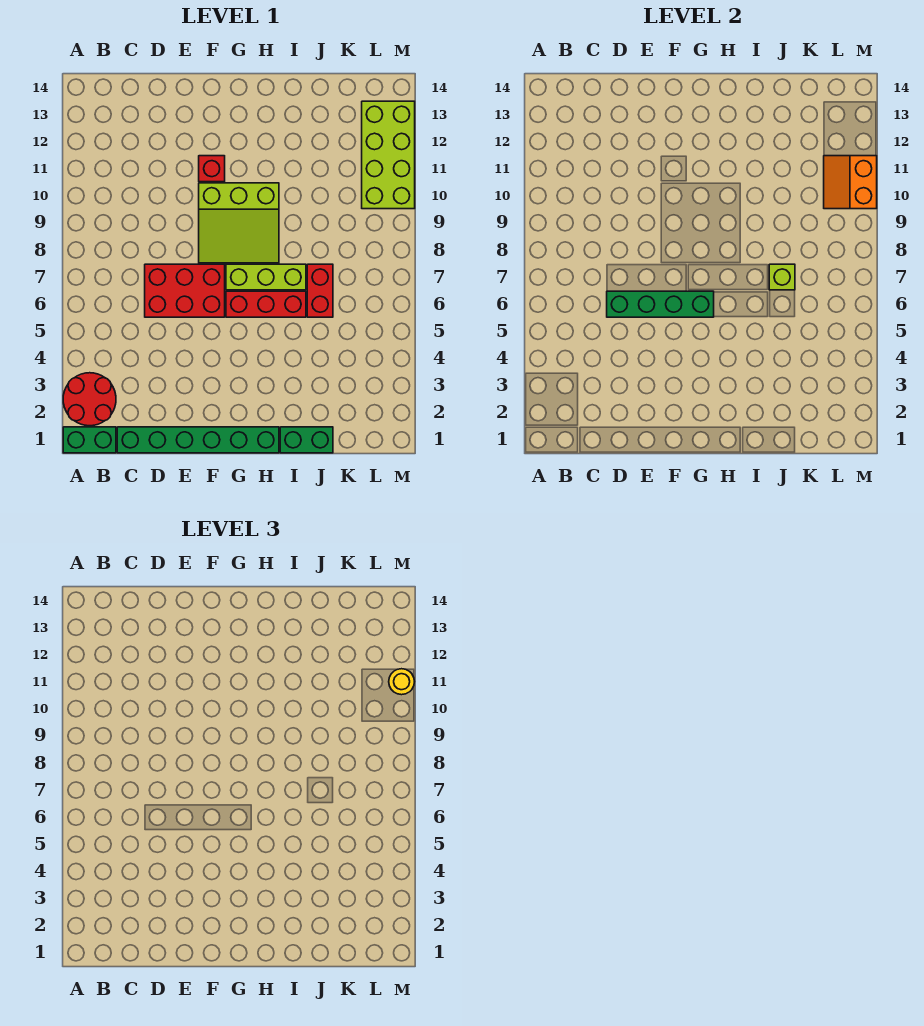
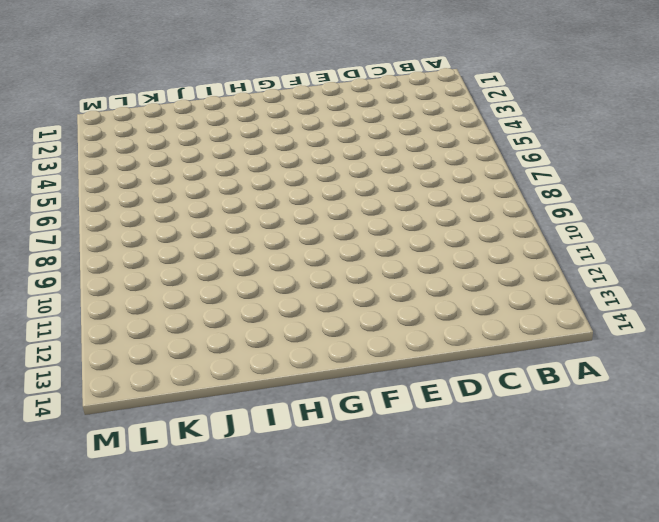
none -> green 1x2 brick [63,427,116,453]
none -> red 2x2 round brick [63,373,116,426]
none -> green 1x6 brick [117,427,279,453]

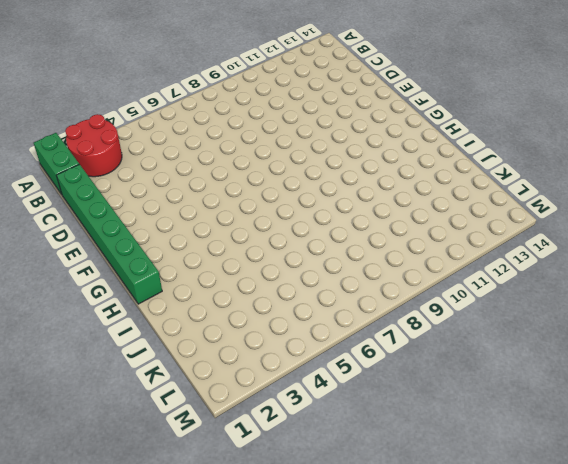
none -> red 2x3 brick [145,264,225,317]
none -> lime 3x3 slope [199,183,279,263]
none -> red 1x1 brick [199,156,225,182]

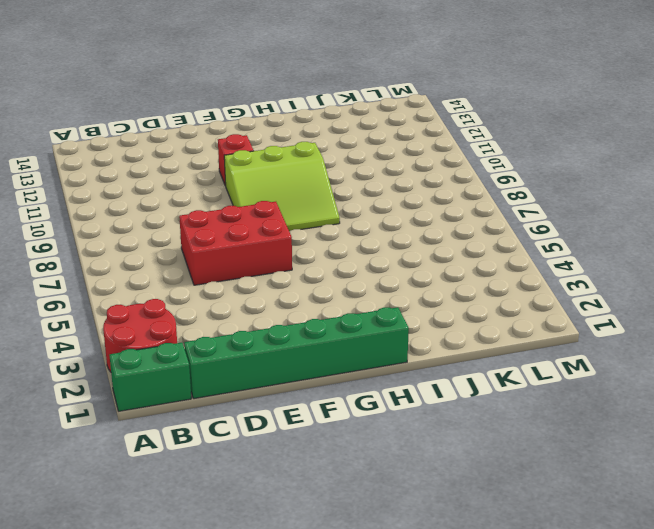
none -> red 1x3 brick [226,291,306,317]
none -> lime 1x3 brick [226,264,306,290]
none -> green 1x2 brick [280,427,333,453]

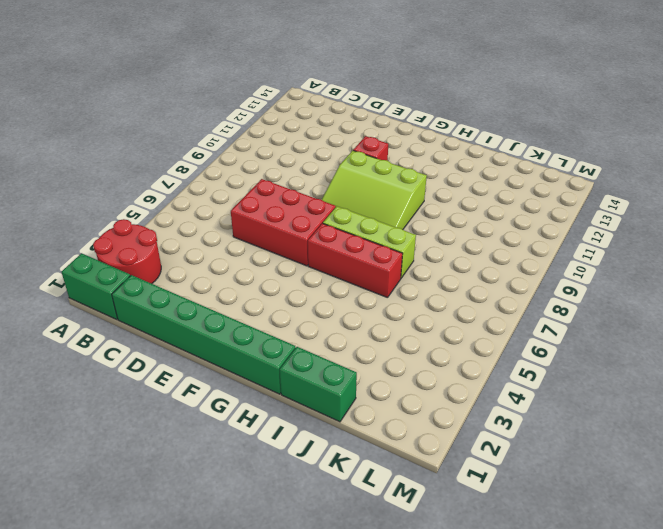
none -> red 1x2 brick [307,264,333,317]
none -> lime 2x4 brick [362,101,415,209]
none -> green 1x4 brick [607,291,714,317]

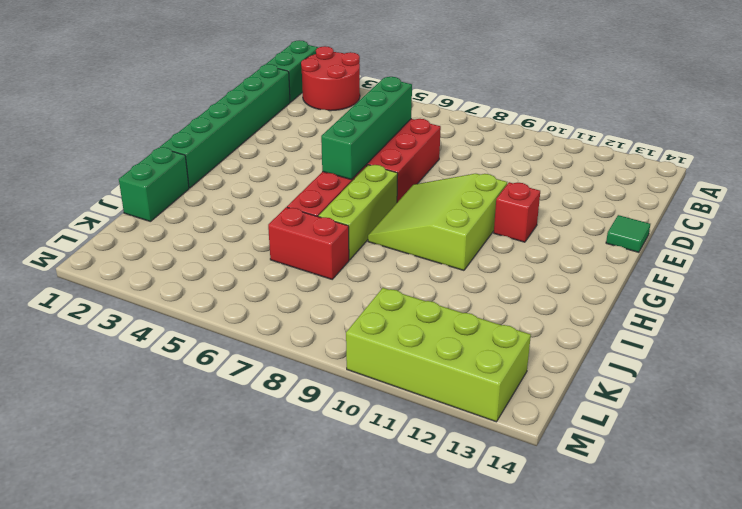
green 1x1 tile [606,215,650,252] -> none
none -> lime 1x1 brick [769,264,795,290]
none -> orange 2x2 slope [824,156,877,209]
none -> yellow 1x1 round brick [389,669,415,695]

